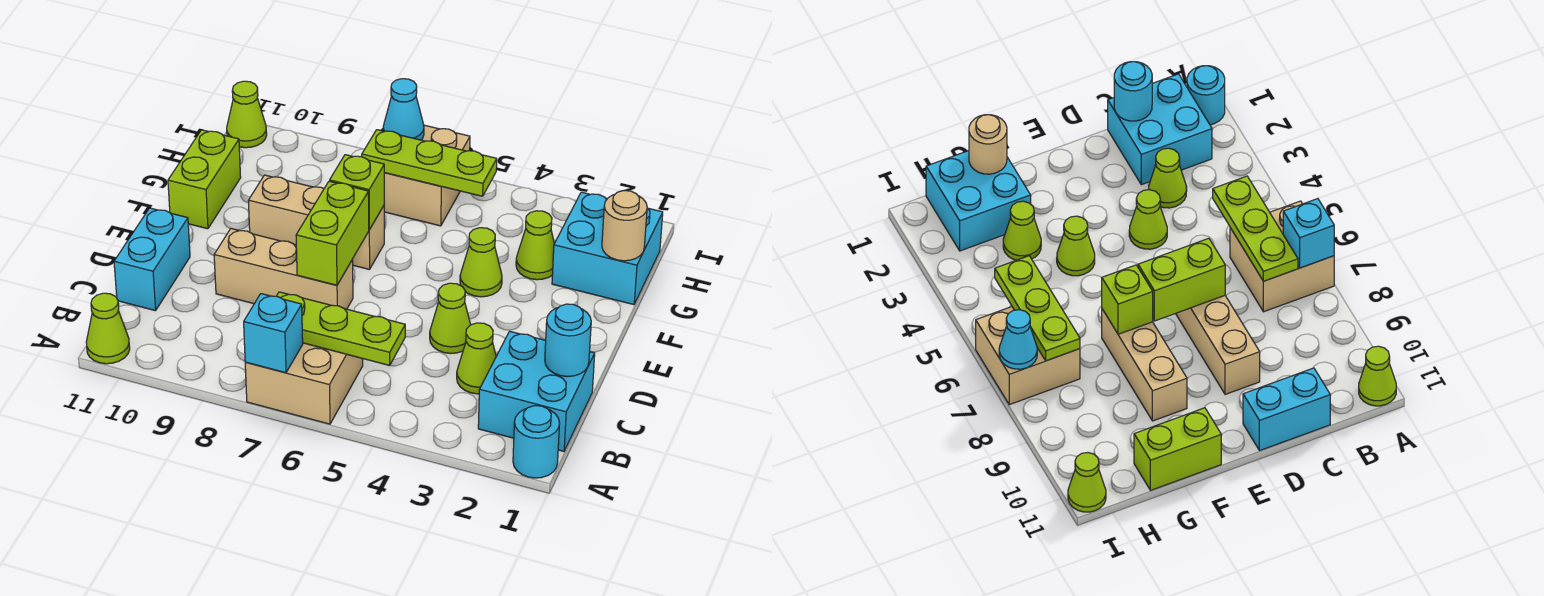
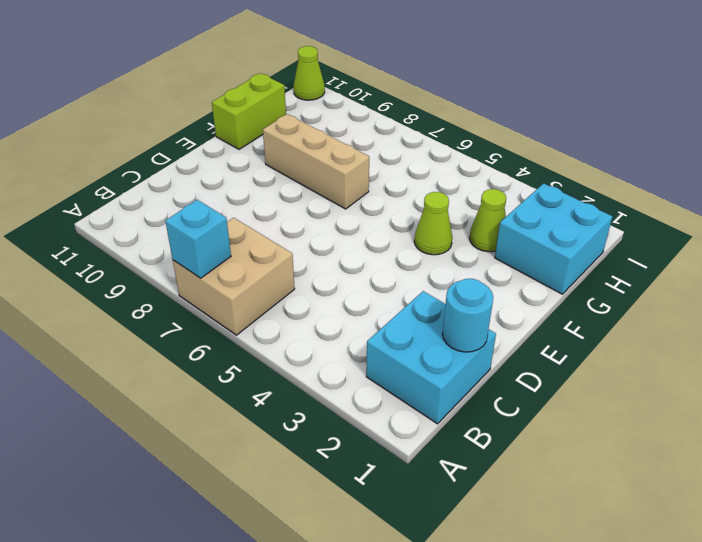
none -> cyan 1x1 round brick [513,406,560,478]
none -> lime 1x1 cone [86,293,130,364]
none -> lime 1x1 cone [457,323,496,394]

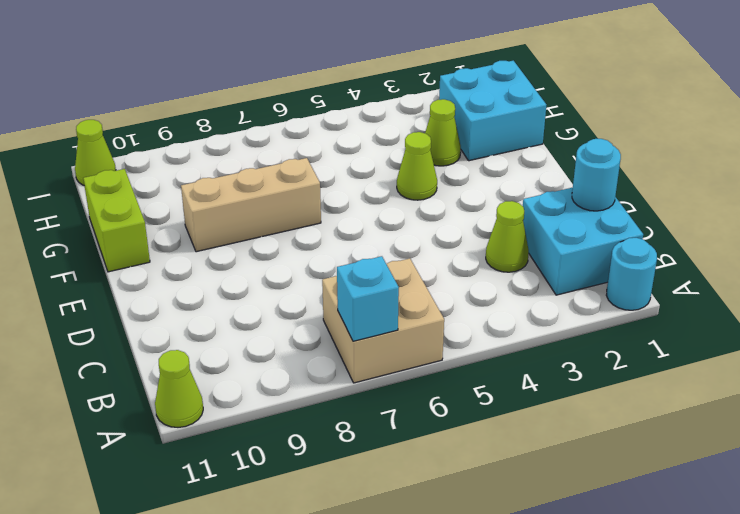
none -> cyan 1x2 brick [114,208,190,311]
none -> lime 1x1 cone [430,283,471,354]
none -> tan 1x3 brick [214,229,353,309]

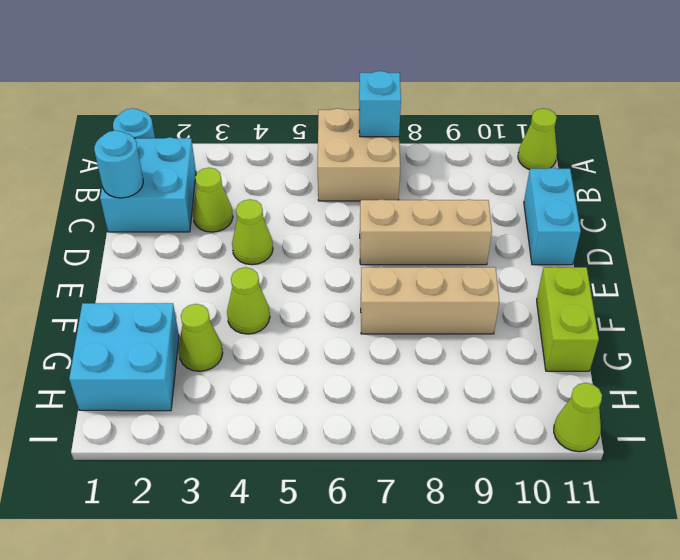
none -> tan 2x2 brick [384,125,470,226]
none -> lime 1x3 plate [277,292,405,365]
none -> lime 1x2 brick [296,181,369,285]

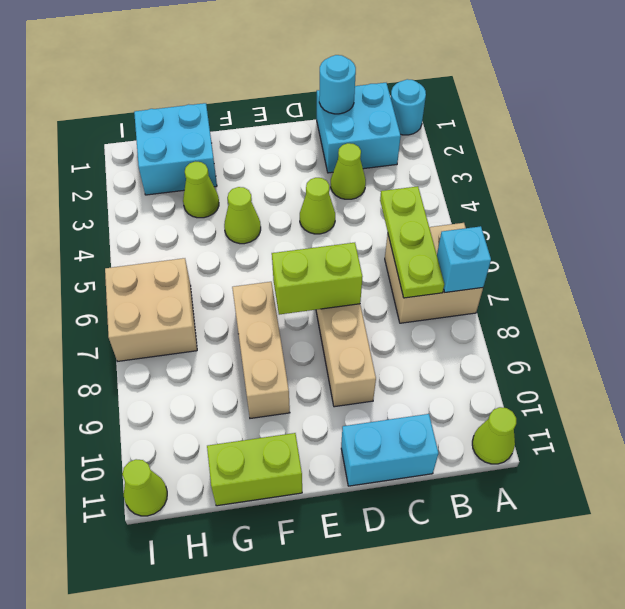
none -> lime 1x1 brick [330,155,384,230]
none -> tan 1x1 round brick [602,191,647,261]
none -> lime 1x3 plate [362,130,497,196]

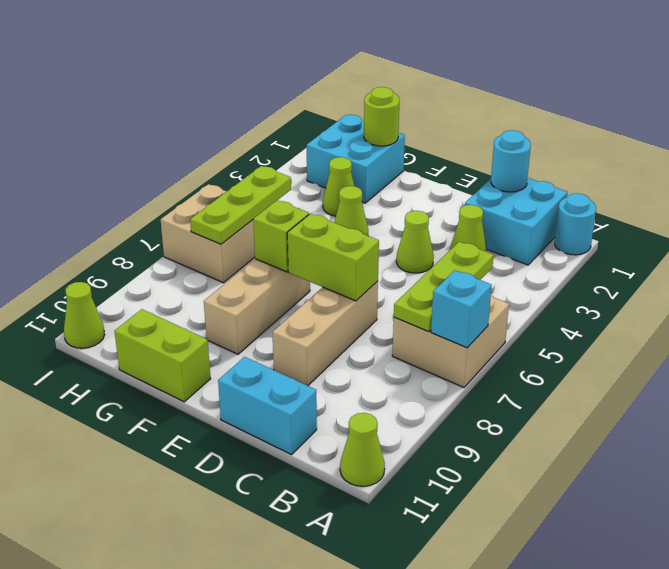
lime 1x1 round brick [364,87,399,146] -> tan 1x1 round brick [602,191,647,261]
none -> cyan 1x1 cone [383,79,424,140]

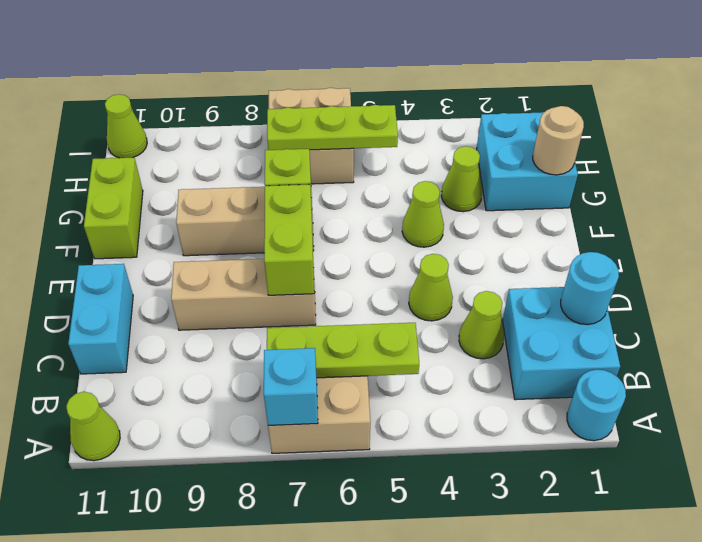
none -> cyan 1x1 cone [383,79,424,140]

